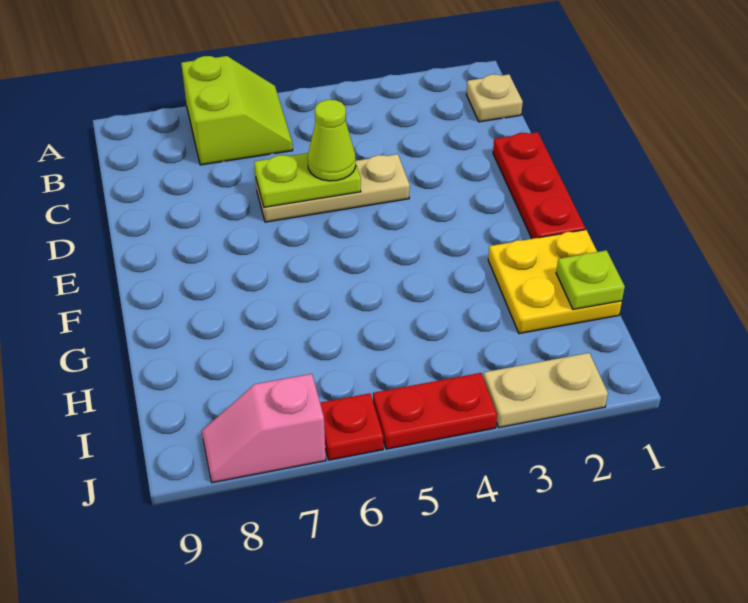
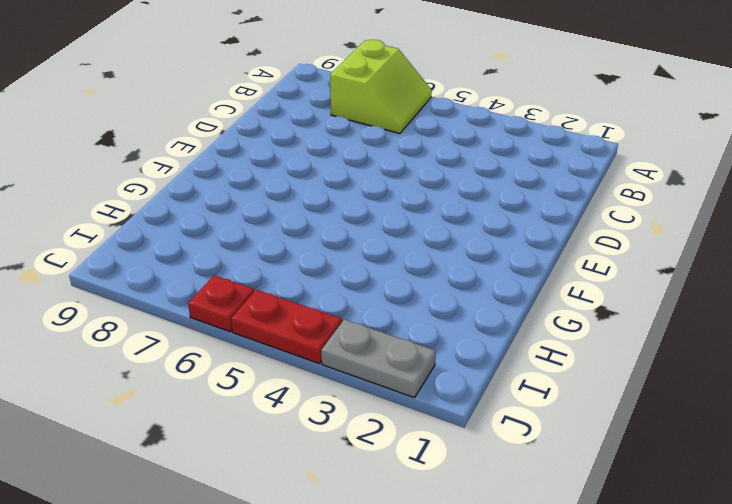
grey 1x2 plate [321,319,436,398] -> tan 1x2 plate [484,353,608,428]
none -> tan 1x1 plate [466,74,523,122]
none -> red 1x3 plate [493,132,585,239]
none -> tan 1x3 plate [256,154,410,222]

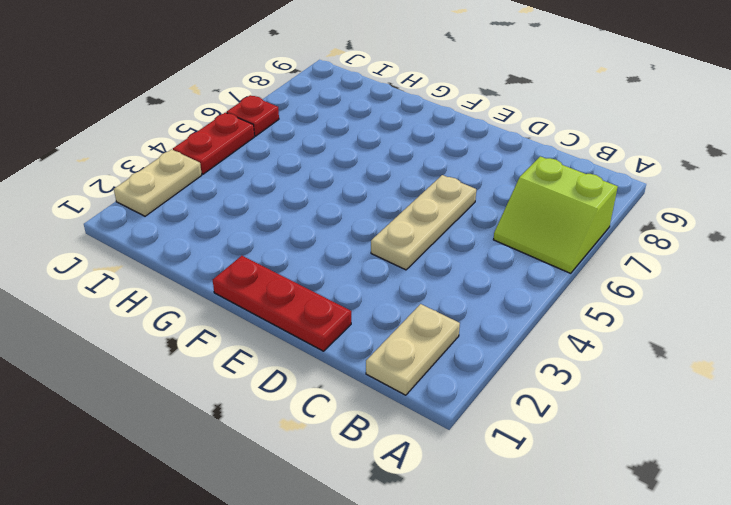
tan 1x2 plate [366,304,460,395] -> tan 1x1 plate [466,74,523,122]
none -> yellow 2x2 plate [488,230,622,334]
none -> pink 1x2 slope [202,374,326,483]
none -> lime 1x2 plate [254,153,361,207]

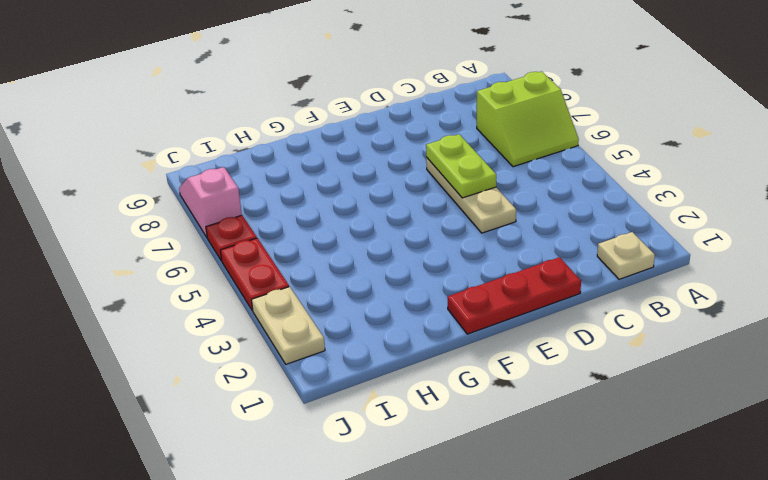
none -> yellow 2x2 plate [488,230,622,334]
none -> lime 1x1 plate [556,250,625,310]
none -> lime 1x1 cone [308,100,356,181]

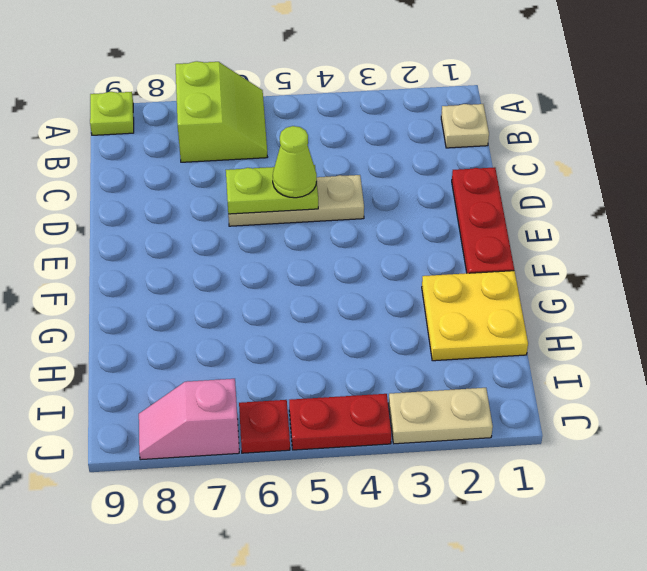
lime 1x1 plate [90,92,134,135] -> lime 1x1 plate moved to [556,250,625,310]

